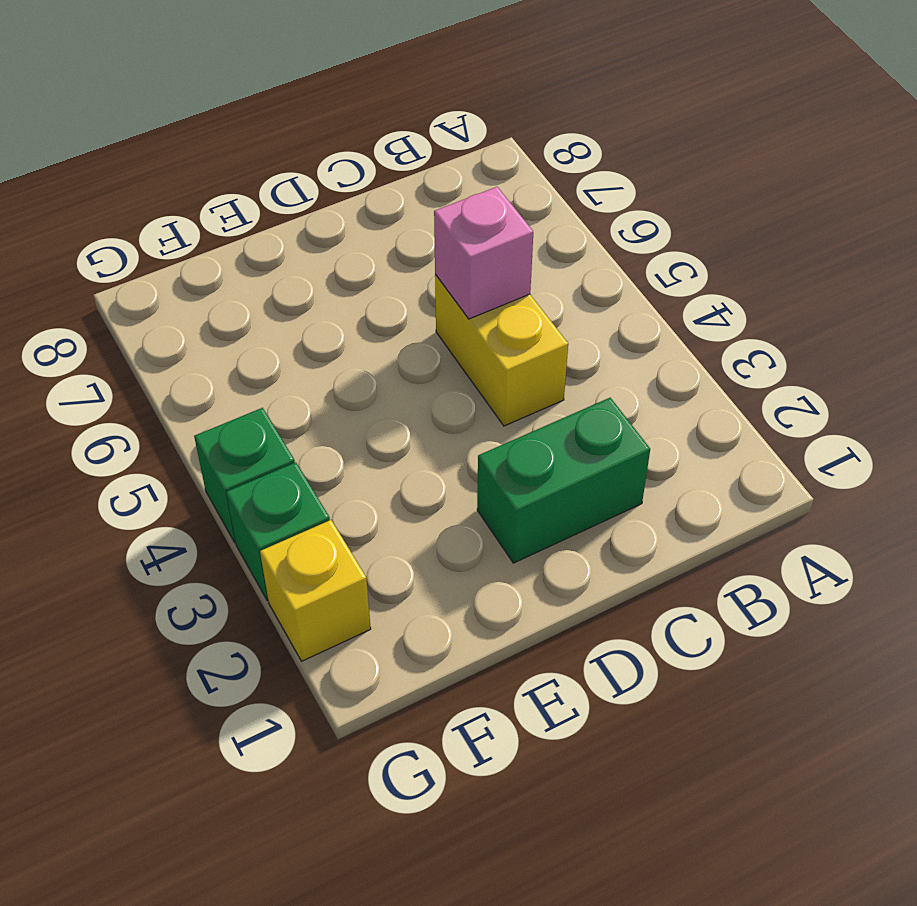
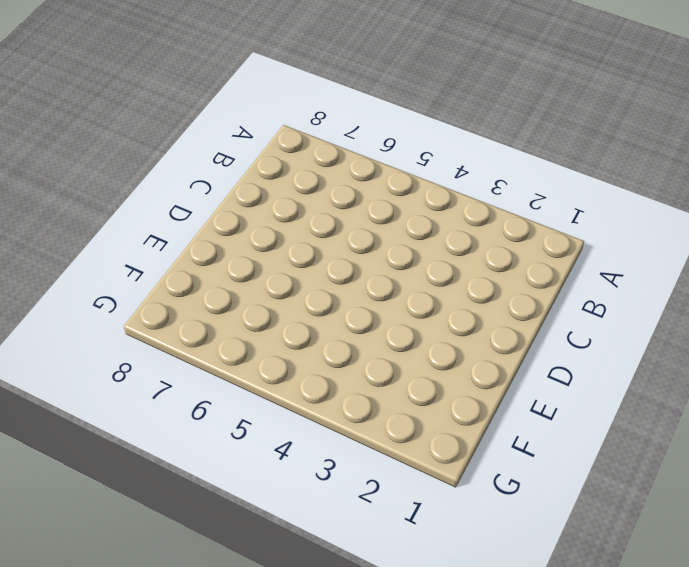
none -> green 1x2 brick [477,398,650,563]
none -> yellow 1x2 brick [435,275,568,426]

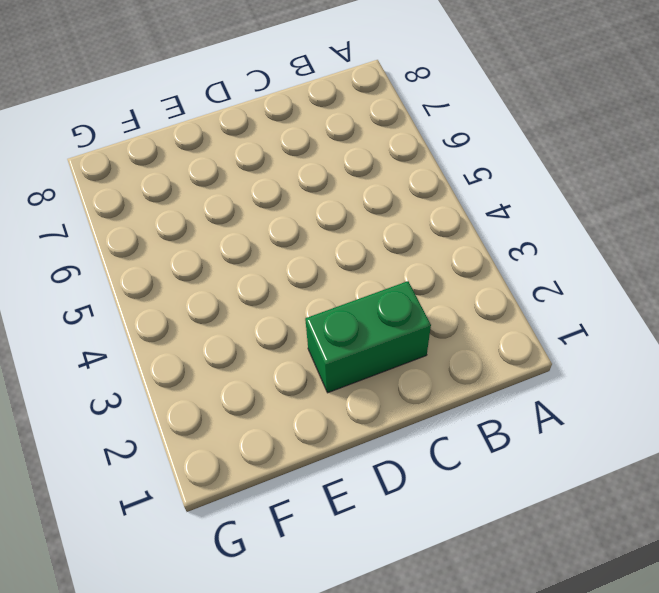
none -> yellow 1x2 brick [435,275,568,426]
none -> yellow 1x1 brick [260,520,371,661]

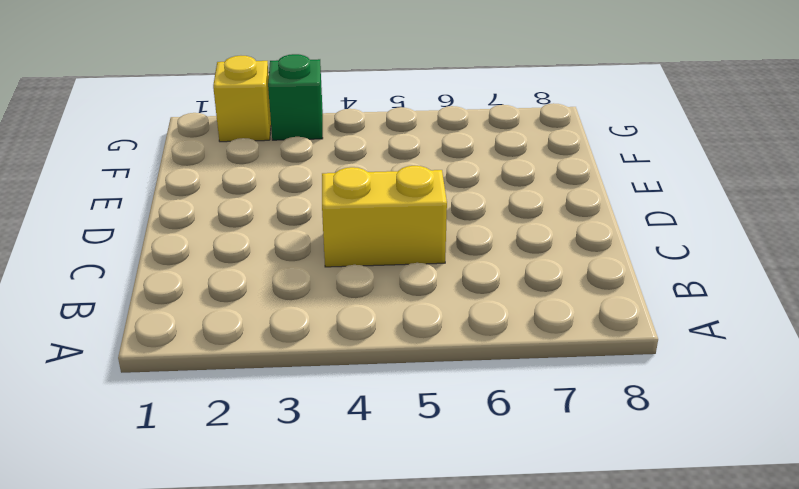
none -> green 1x2 brick [477,398,650,563]
none -> green 1x1 brick [194,408,295,543]

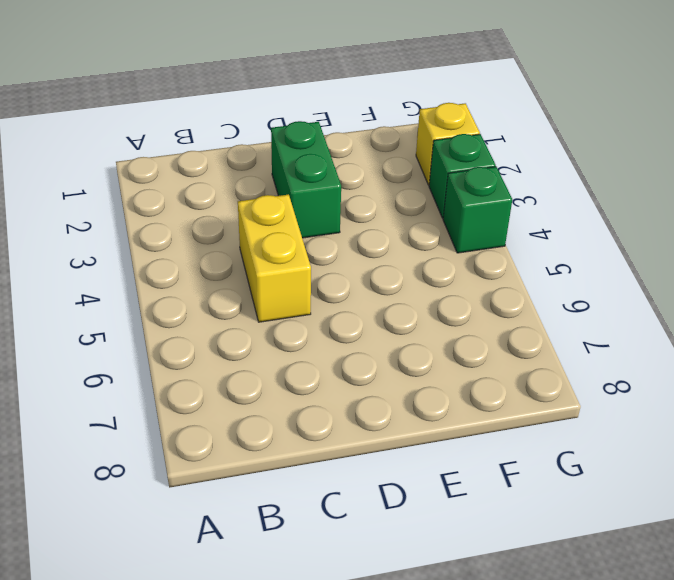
green 1x2 brick [271,121,341,238] -> green 1x2 brick turned to [477,398,650,563]
none -> pink 1x1 brick [434,187,533,319]

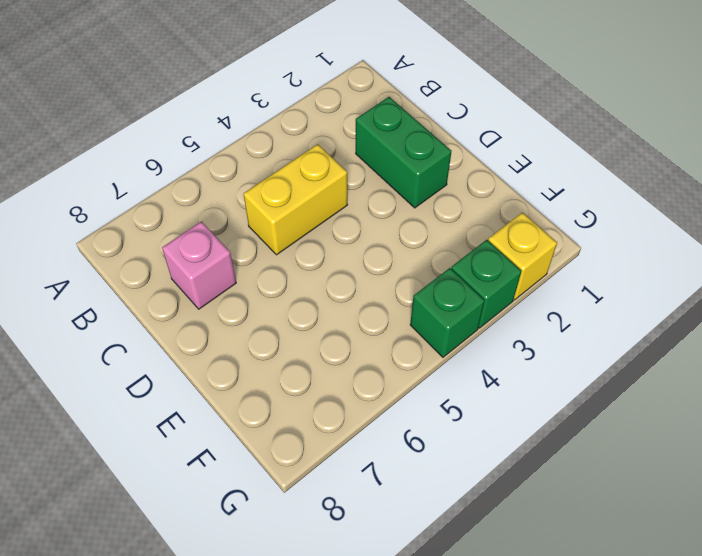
pink 1x1 brick [162,221,236,309] -> pink 1x1 brick moved to [434,187,533,319]

